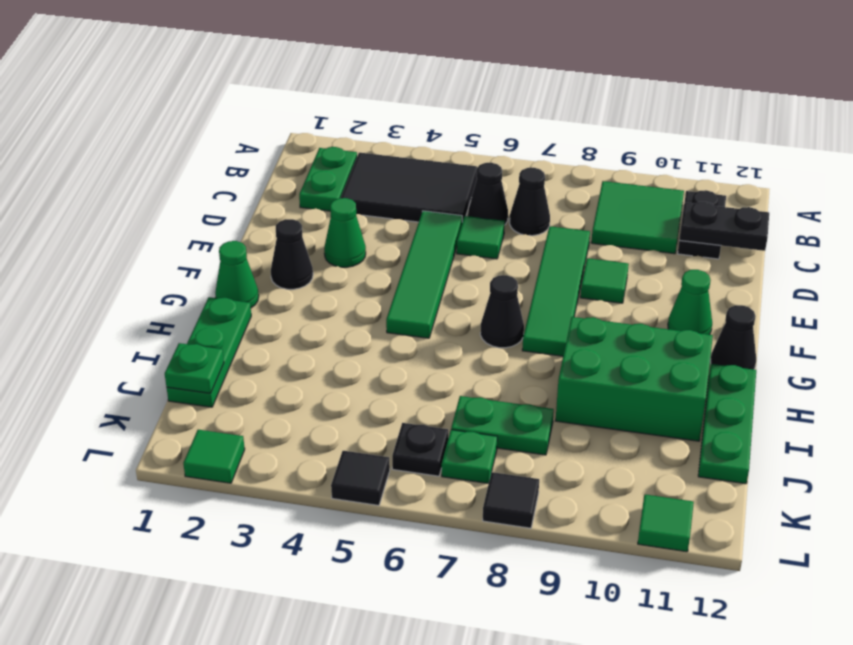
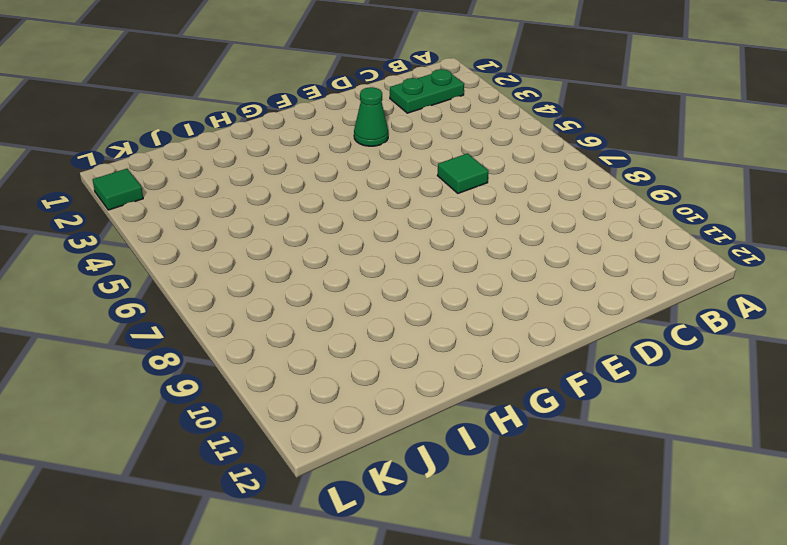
none -> black 2x3 tile [341,153,477,222]
none -> green 2x2 tile [591,181,684,254]
none -> black 1x2 plate [678,190,726,259]

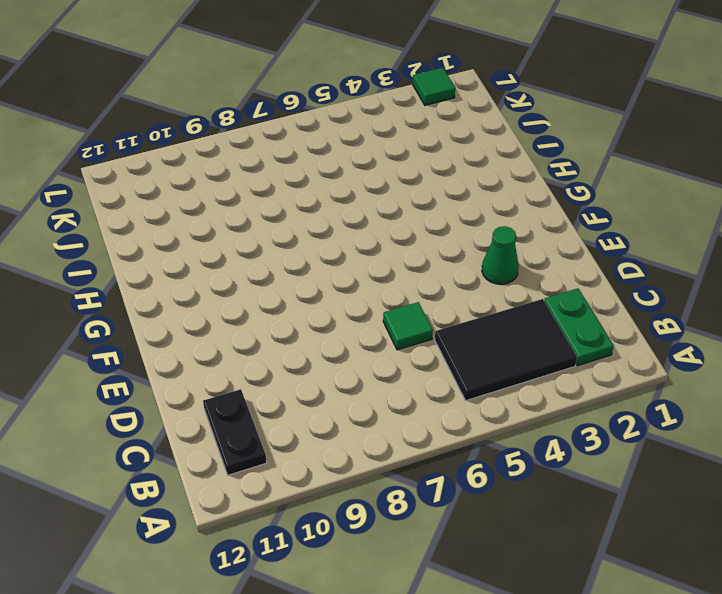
none -> green 2x2 tile [591,181,684,254]
none -> black 1x1 cone [468,163,508,224]
none -> black 1x1 cone [510,168,550,236]

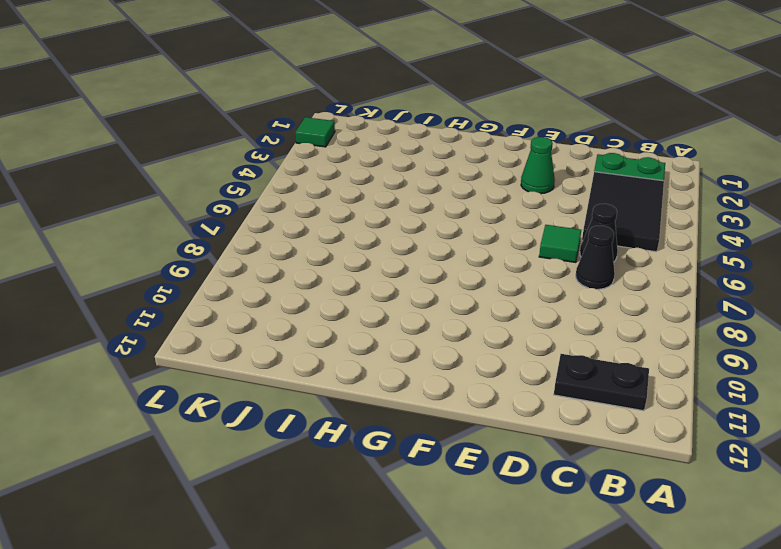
none -> green 2x2 tile [591,181,684,254]
none -> green 1x4 tile [386,211,462,338]
none -> green 1x4 tile [522,226,590,356]

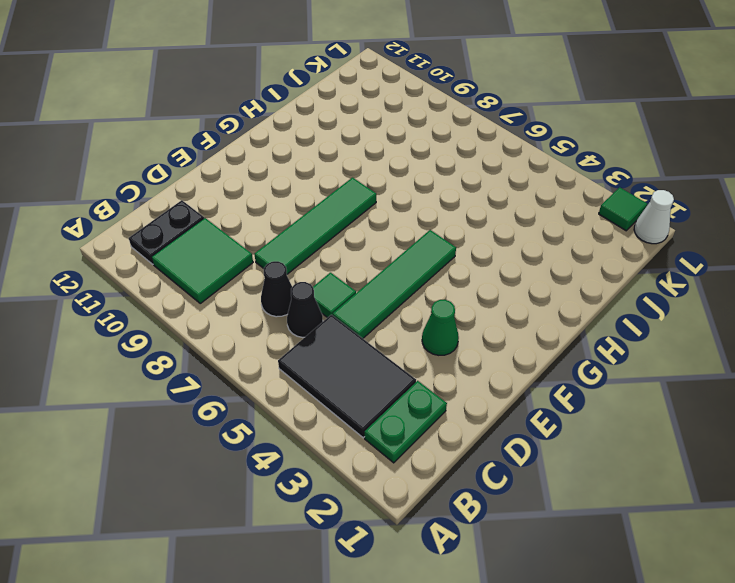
white 1x1 cone [634,190,674,244] -> none
none -> green 1x1 tile [580,258,629,303]
none -> black 1x1 cone [271,219,313,289]
none -> green 1x1 cone [668,270,712,335]

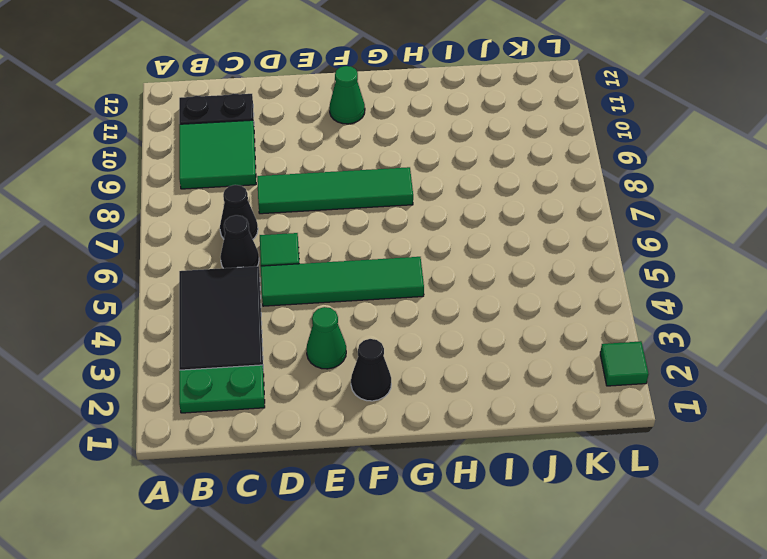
none -> green 1x1 tile [580,258,629,303]
none -> green 1x1 cone [215,241,259,308]
none -> black 1x1 cone [480,275,524,348]

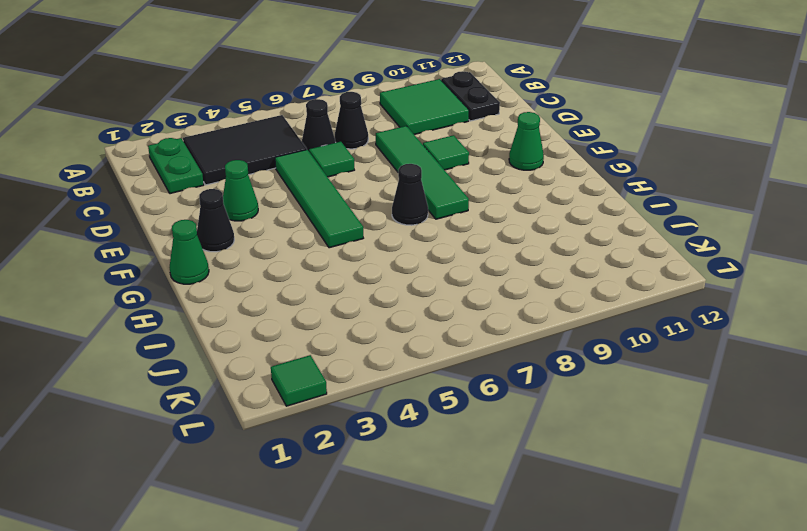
none -> black 1x1 cone [710,305,756,369]
none -> green 1x3 plate [167,297,251,407]
none -> green 2x3 brick [556,317,713,441]

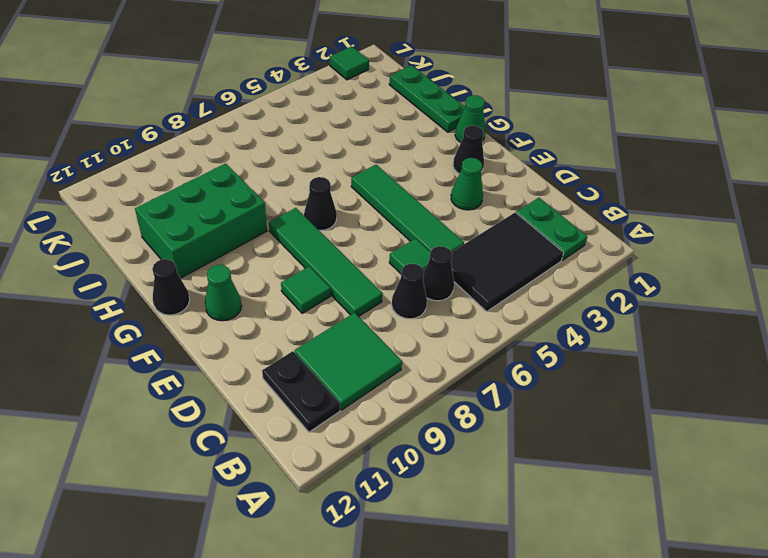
none -> green 1x3 plate [698,364,756,484]
none -> green 1x2 plate [451,396,554,455]
none -> black 1x1 plate [392,423,448,476]

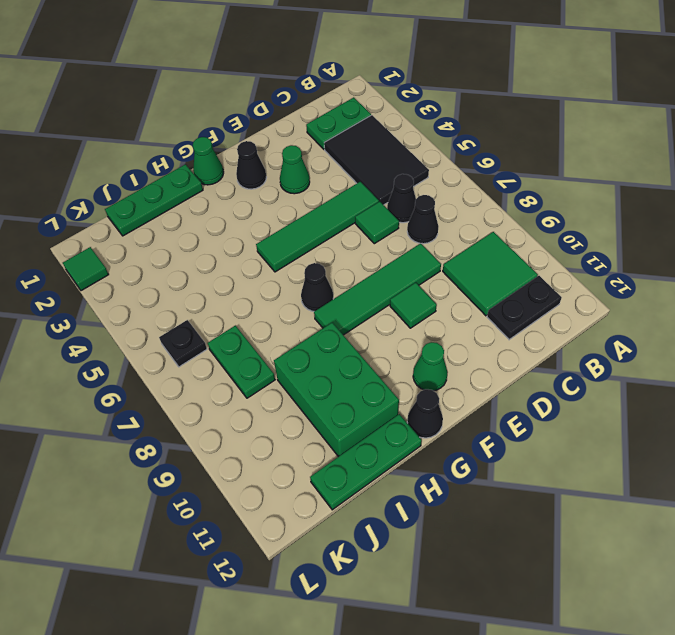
none -> green 1x1 plate [442,430,497,484]
none -> black 1x1 tile [331,451,390,505]
none -> black 1x1 tile [483,472,539,528]

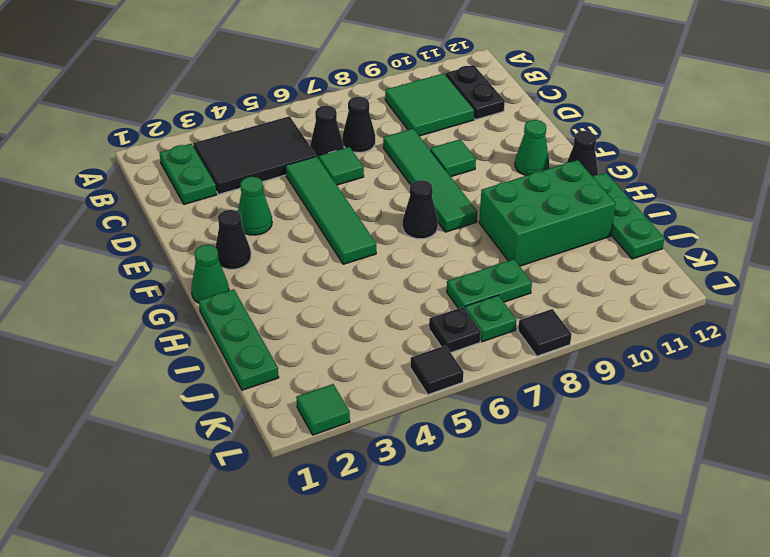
none -> green 1x1 tile [638,494,694,552]
none -> black 1x2 plate [679,202,769,251]
none -> green 1x1 plate [165,343,224,393]

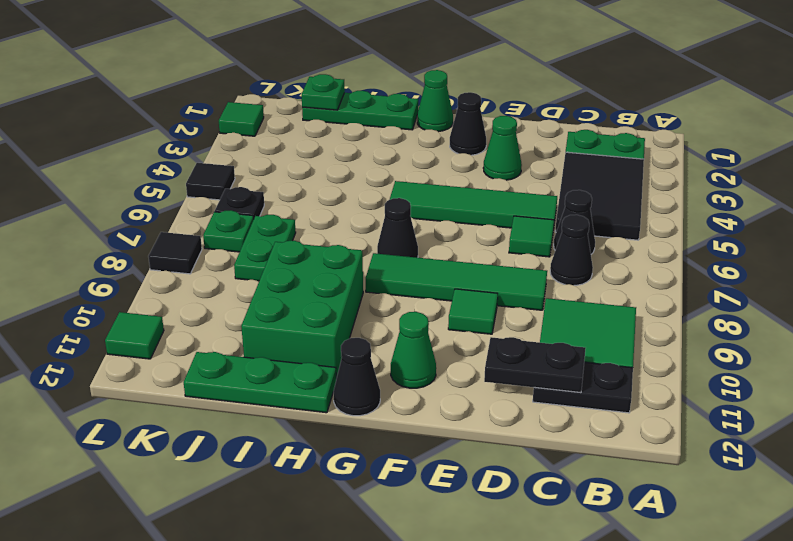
black 1x2 plate [484,337,586,393] -> black 1x2 plate turned to [679,202,769,251]

